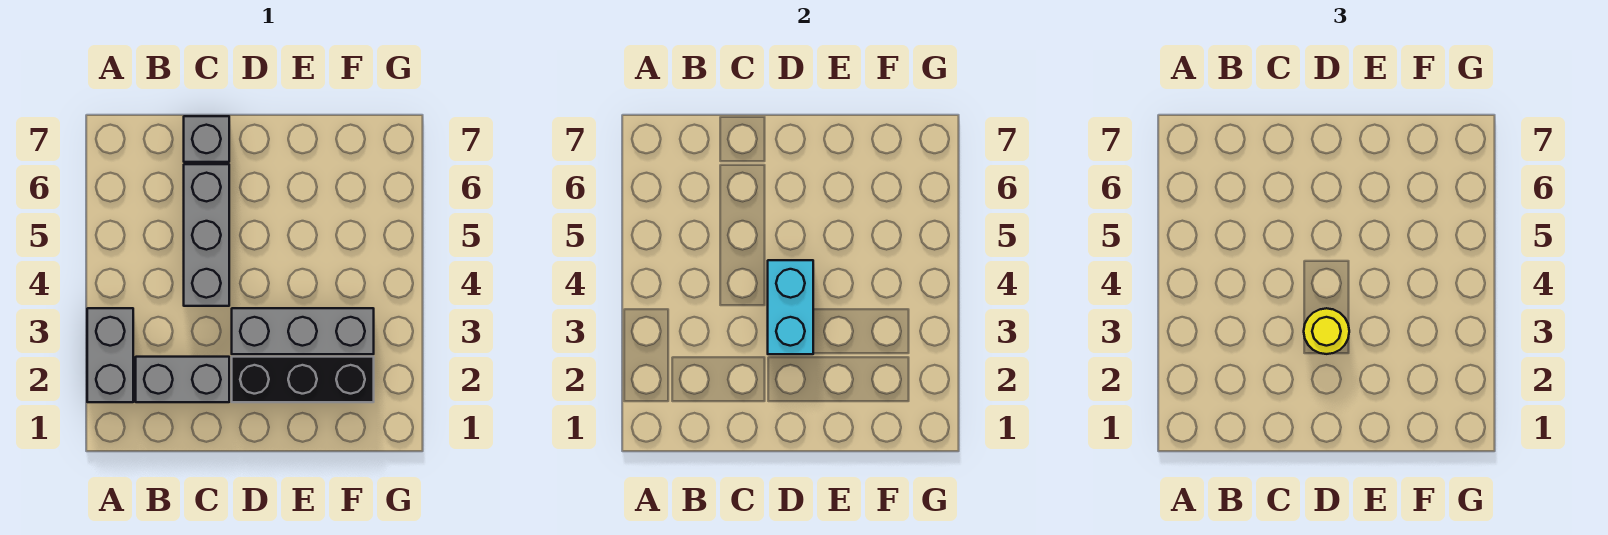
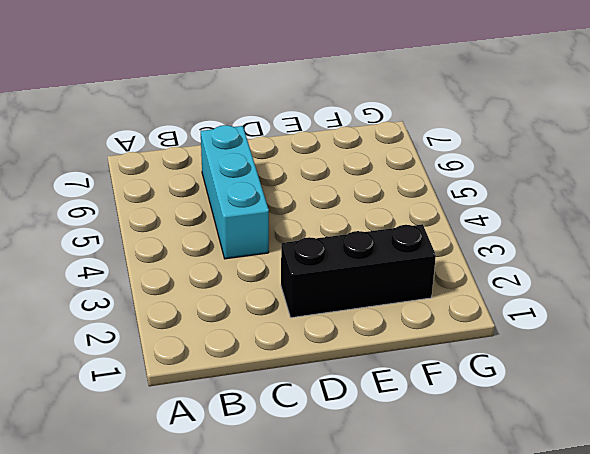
cyan 1x3 brick [201,125,269,259] -> grey 1x3 brick [184,164,229,306]
none -> grey 1x2 brick [87,308,133,402]
none -> grey 1x2 brick [136,357,229,402]

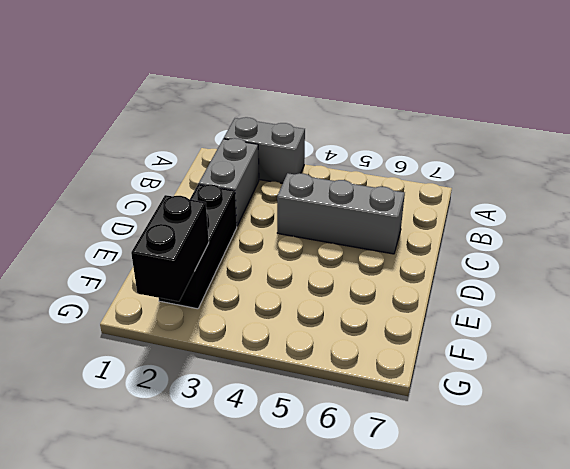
black 1x2 brick [131,195,209,302] -> none
none -> grey 1x1 brick [184,116,229,162]
none -> grey 1x3 brick [232,308,374,354]

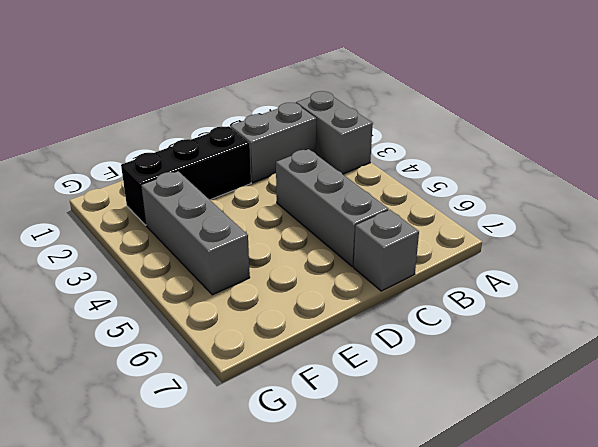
grey 1x3 brick [141,171,250,295] -> grey 1x3 brick turned to [232,308,374,354]
none -> cyan 1x2 brick [768,260,813,354]
none -> yellow 1x1 round brick [1304,308,1349,354]

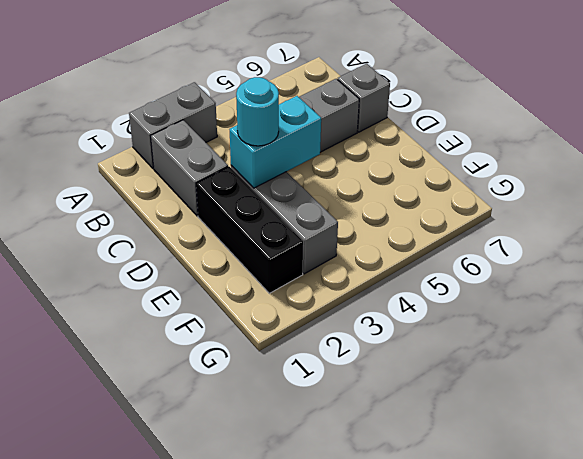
cyan 1x1 round brick [236,77,279,146] -> yellow 1x1 round brick [1304,308,1349,354]

